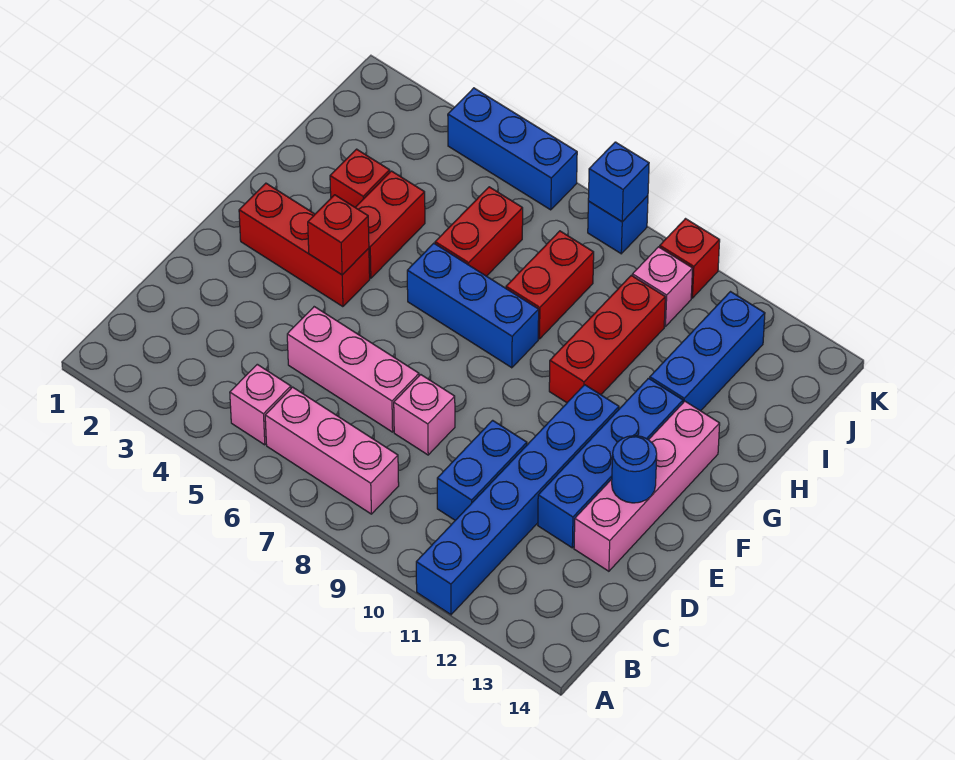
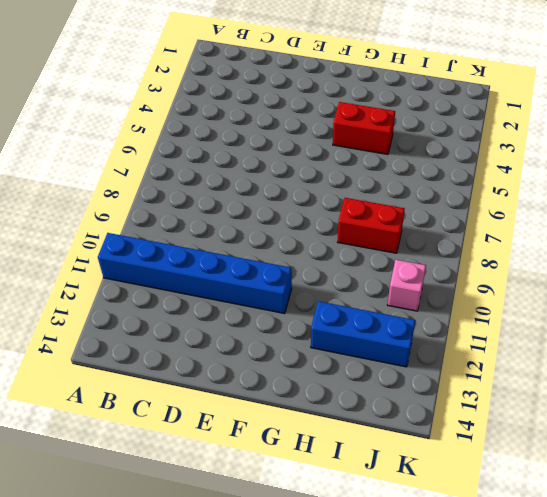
none -> pink 1x1 brick [230,364,291,445]
none -> pink 1x3 brick [265,387,399,514]
none -> blue 1x2 brick [437,420,527,520]

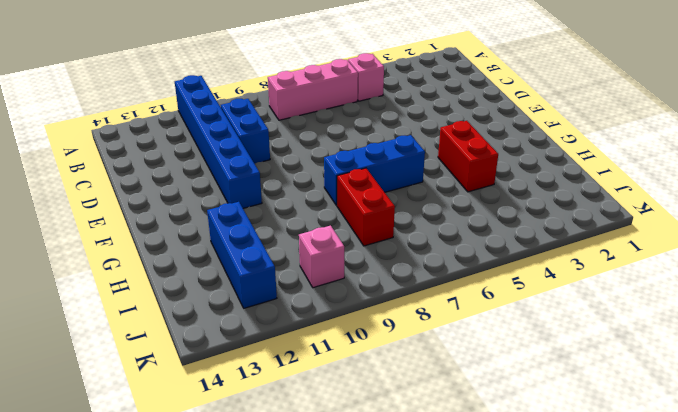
none -> pink 1x3 brick [287,307,419,432]
none -> pink 1x1 brick [394,375,455,455]
none -> blue 1x4 brick [538,378,683,548]

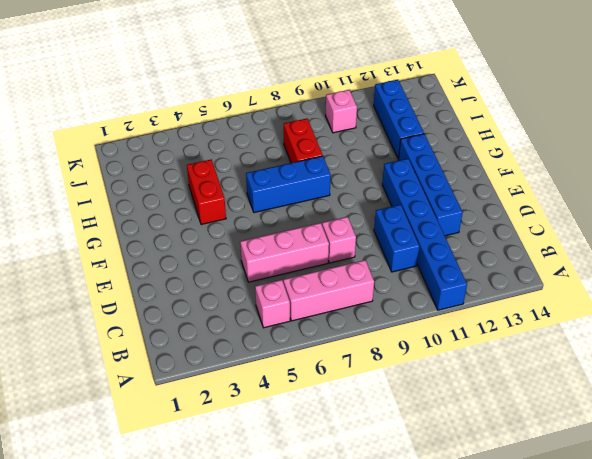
none -> pink 1x4 brick [574,401,720,571]
none -> red 1x3 brick [239,183,370,307]
none -> red 1x3 brick [549,275,665,403]

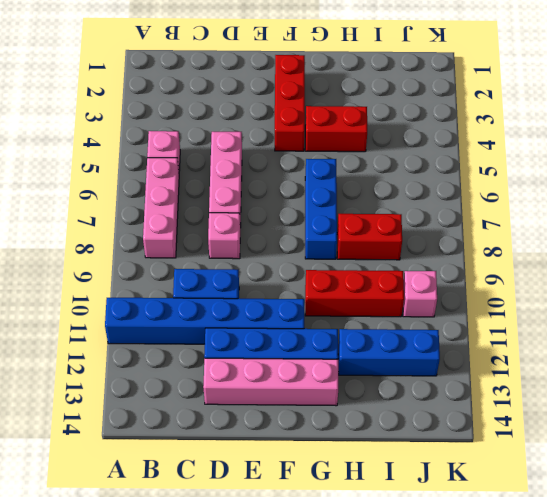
none -> red 1x1 brick [330,149,390,207]
none -> red 1x2 brick [435,187,523,276]
none -> blue 1x3 brick [448,88,577,210]

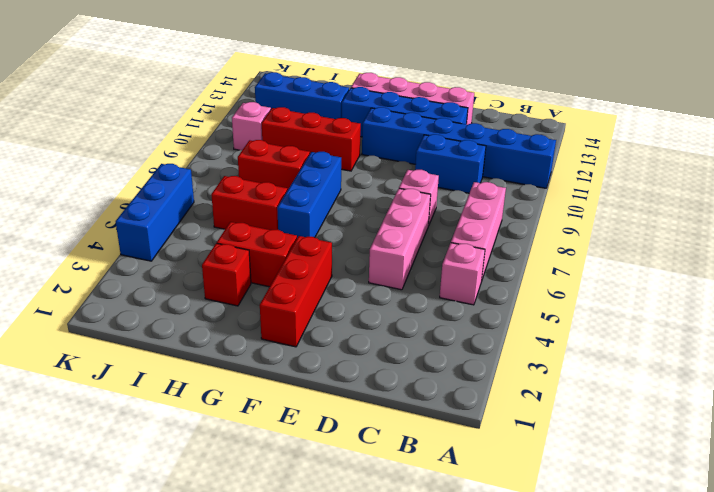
none -> blue 1x1 brick [588,196,648,254]
none -> red 1x1 brick [660,219,720,298]
none -> blue 1x1 round brick [612,436,657,503]

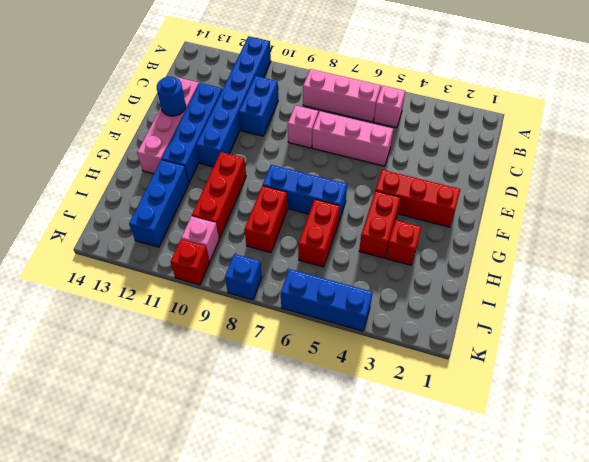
none -> red 1x1 brick [308,195,369,275]
none -> blue 1x1 brick [588,142,649,222]

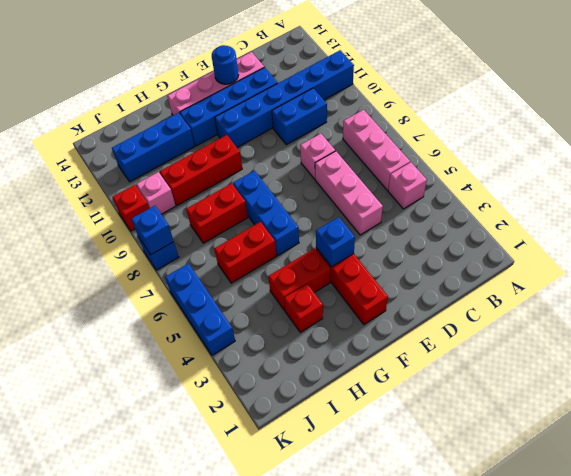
blue 1x1 brick [316,217,355,267] -> red 1x1 brick [308,195,369,275]

